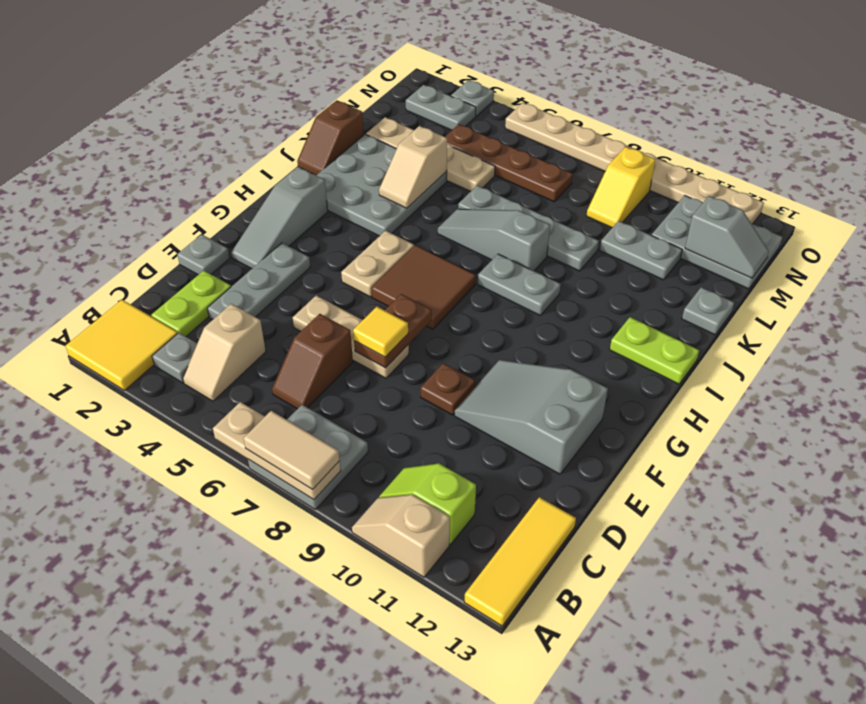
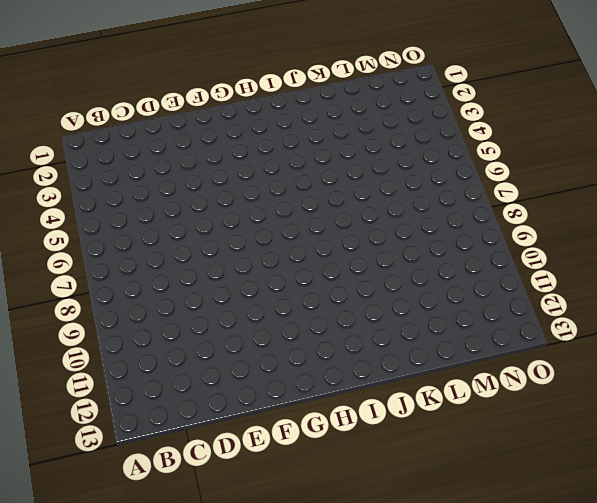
none -> yellow 2x2 tile [65,300,178,390]
none -> grey 2x2 plate [248,405,368,509]
none -> tan 1x2 slope [352,494,450,577]
none -> yellow 1x3 tile [464,497,576,626]

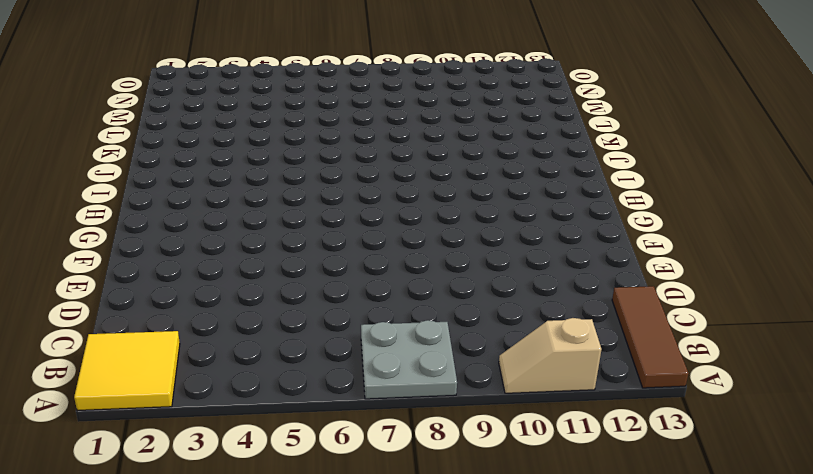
brown 1x3 tile [612,286,689,388] -> yellow 1x3 tile [464,497,576,626]
none -> grey 1x1 plate [152,333,197,383]
none -> tan 1x2 slope [183,304,266,401]
none -> lime 1x2 slope [379,463,476,545]
none -> lime 1x2 plate [151,271,231,336]

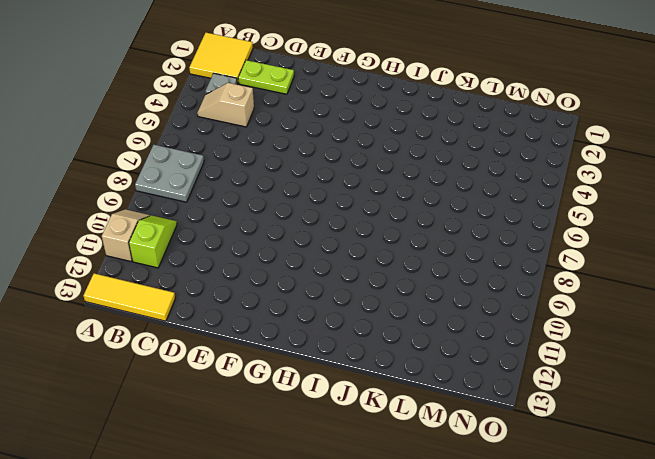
none -> brown 1x2 slope [272,314,353,409]
none -> grey 1x3 plate [207,243,310,320]
none -> grey 1x1 plate [177,234,230,275]
none -> tan 1x3 plate [293,295,409,378]

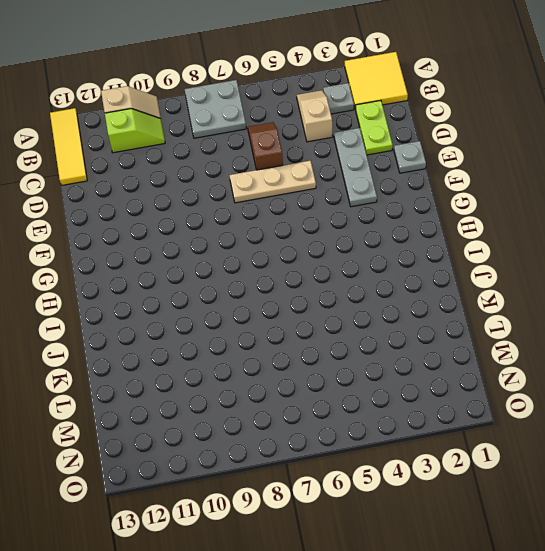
none -> brown 1x1 plate [421,363,475,415]
none -> grey 2x3 slope [455,360,608,474]
none -> grey 1x3 slope [231,167,328,269]
none -> tan 1x2 plate [341,231,414,297]

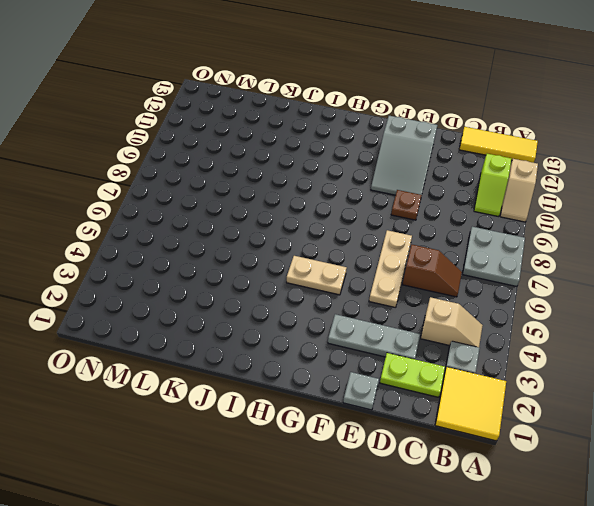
none -> grey 1x3 slope [231,167,328,269]
none -> brown 2x2 tile [372,245,476,329]
none -> grey 3x3 plate [317,134,447,236]
none -> grey 1x2 plate [478,254,561,315]

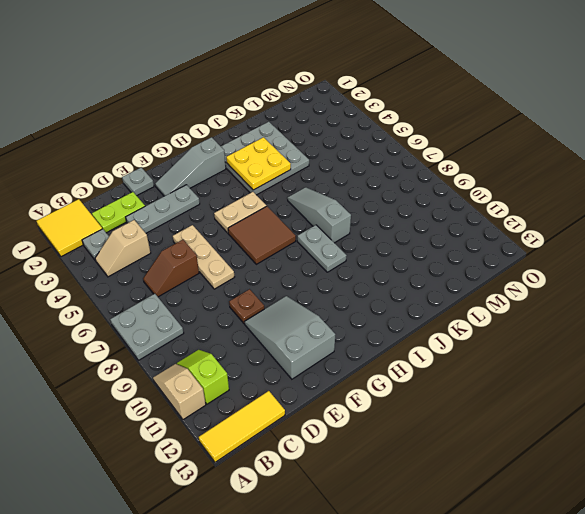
yellow 2x2 plate [226,137,291,190] -> tan 1x2 slope [379,126,447,208]
none -> lime 1x2 plate [610,317,699,384]
none -> brown 1x2 slope [297,100,364,175]
none -> grey 1x4 plate [458,185,599,271]
none -> grey 1x1 plate [682,287,734,335]

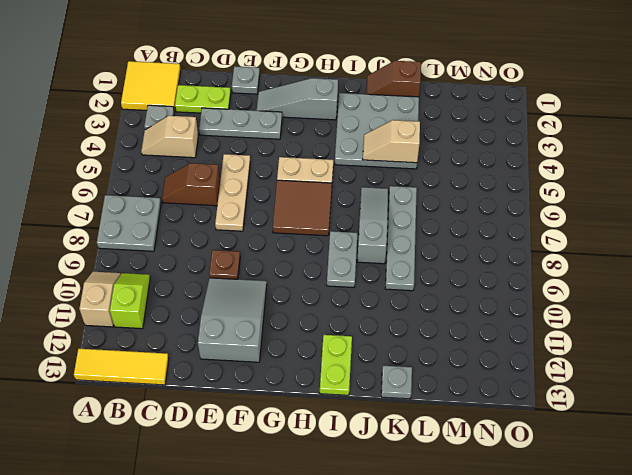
none -> tan 1x4 plate [366,117,495,191]
none -> grey 1x2 plate [600,221,682,280]
none -> brown 1x4 plate [445,124,573,202]
none -> yellow 1x2 slope [587,147,655,228]

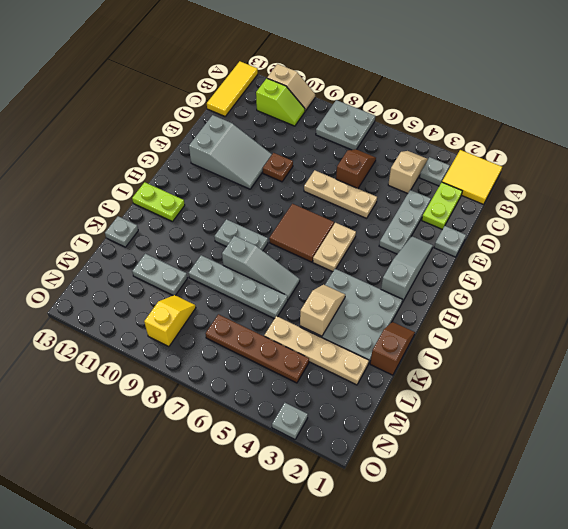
none -> grey 2x3 plate [652,196,782,289]
none -> grey 1x2 plate [406,85,476,130]
none -> tan 1x8 plate [505,103,764,224]
none -> tan 1x3 plate [213,402,341,500]

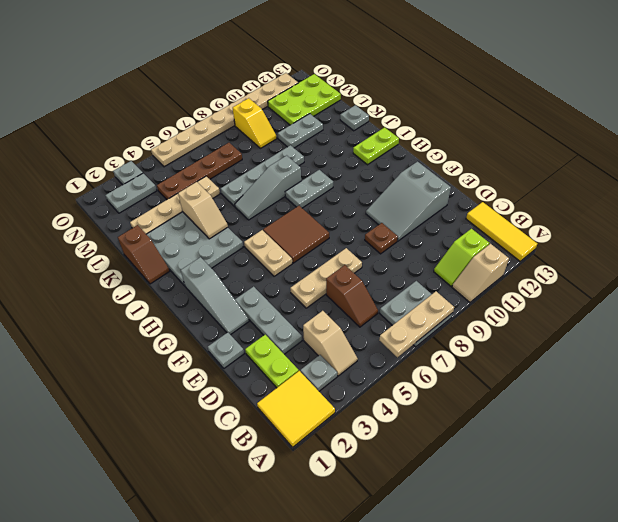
lime 2x3 plate [268,74,341,125] -> grey 2x3 plate [652,196,782,289]
none -> brown 1x2 plate [354,294,432,368]
none -> grey 1x2 slope [685,196,769,278]
none -> tan 1x2 tile [243,411,339,490]
none -> yellow 1x1 tile [353,307,408,357]

